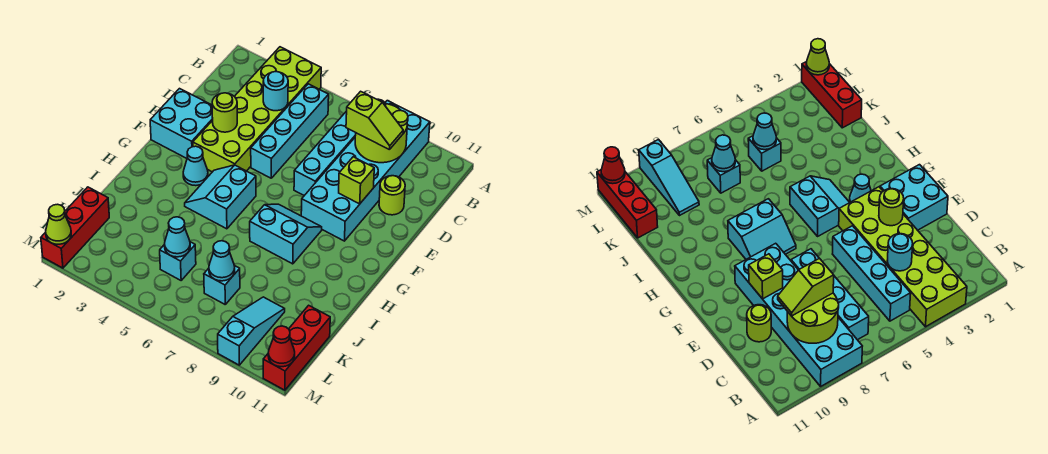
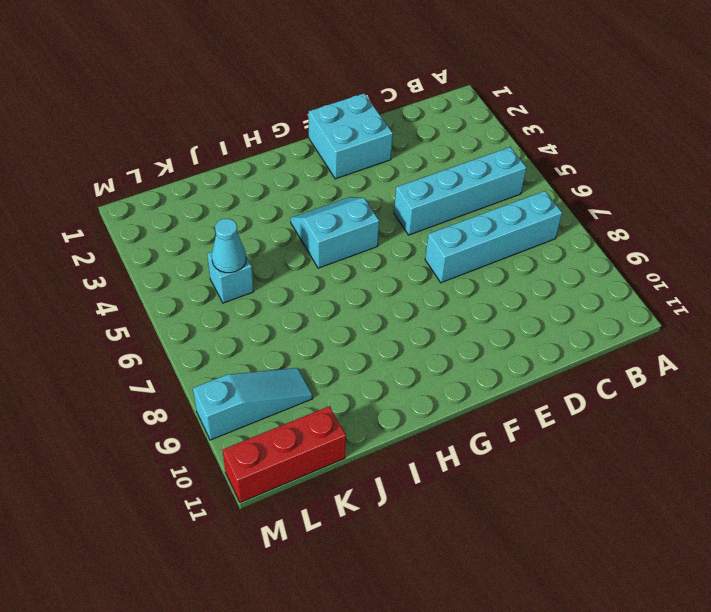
none -> lime 2x6 brick [193,47,321,172]
none -> cyan 2x6 brick [301,101,430,241]
none -> lime 1x1 round brick [379,176,405,215]

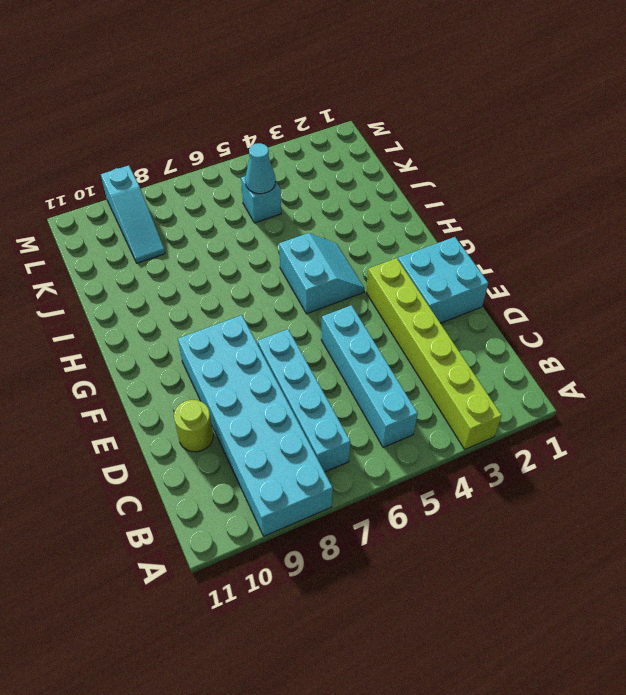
lime 1x6 brick [366,258,502,449] -> lime 2x6 brick [193,47,321,172]
none -> cyan 1x1 cone [183,146,208,186]
none -> cyan 2x2 slope [250,204,322,264]
none -> red 1x3 brick [41,187,109,268]

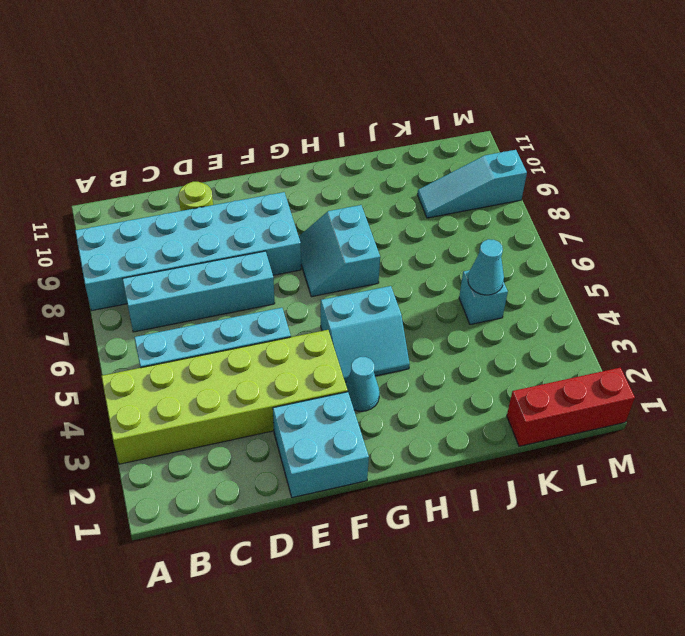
none -> cyan 1x1 brick [204,265,240,304]
none -> red 1x3 brick [263,305,330,390]
none -> lime 2x2 round brick [355,99,408,163]

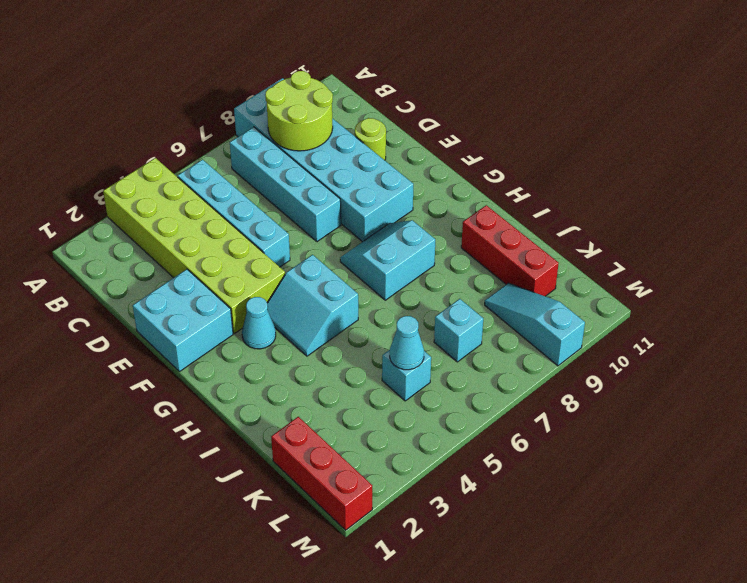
red 1x3 brick [461,205,559,296] -> red 1x3 brick moved to [263,305,330,390]
none -> cyan 1x1 round brick [263,72,288,111]
none -> lime 1x1 round brick [212,93,237,132]
none -> lime 1x1 brick [339,157,374,204]

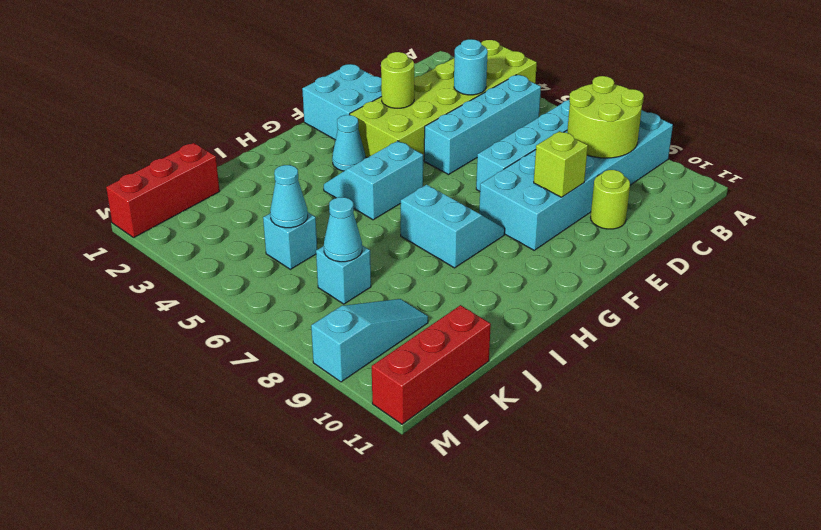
none -> lime 1x1 cone [46,204,71,244]
none -> red 1x1 cone [268,326,295,367]
none -> lime 1x2 slope [346,91,403,150]

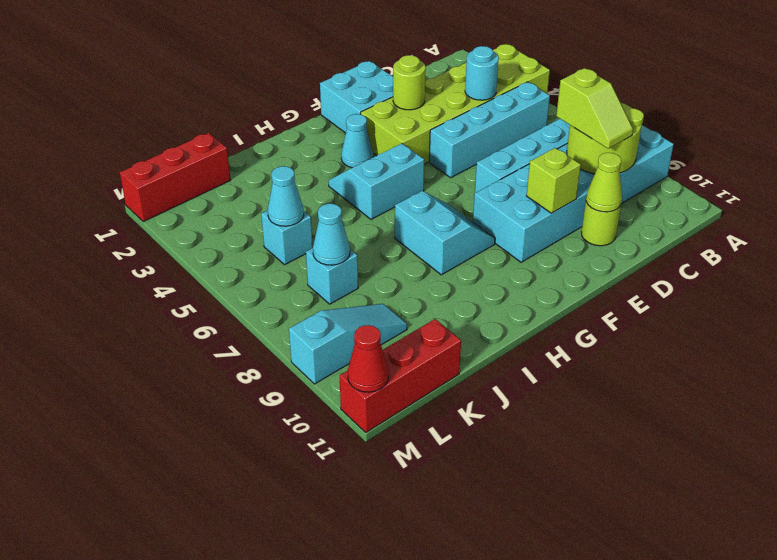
lime 1x1 cone [586,153,622,212] -> lime 1x1 cone moved to [46,204,71,244]

